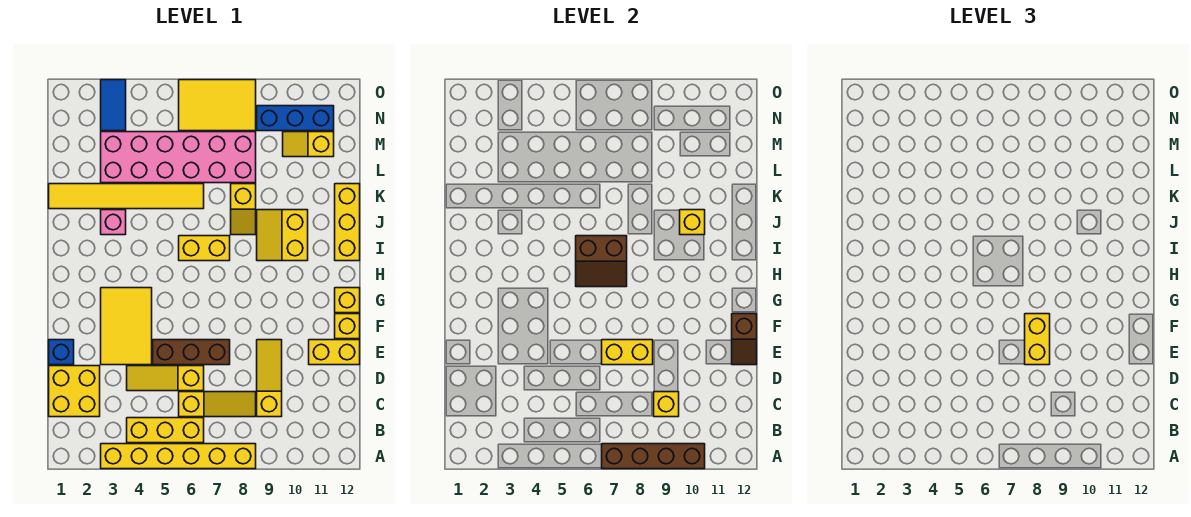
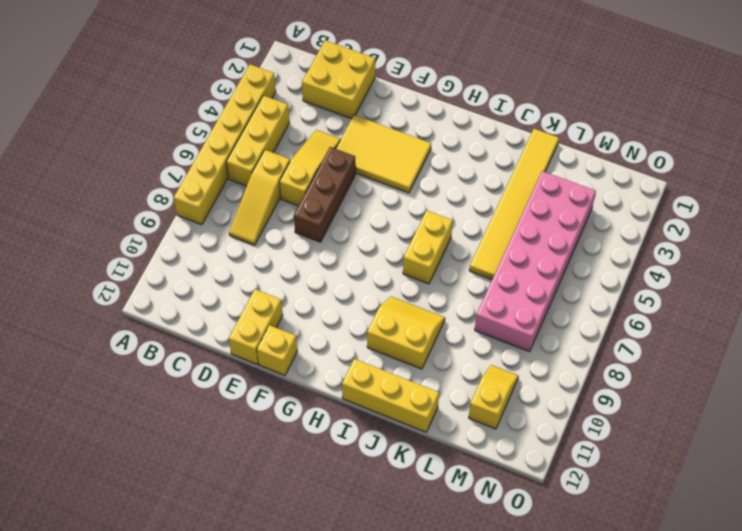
none -> yellow 1x3 slope [257,340,282,417]
none -> blue 1x1 brick [49,340,74,365]
none -> yellow 1x1 brick [335,288,360,313]
none -> pink 1x1 brick [101,210,126,235]

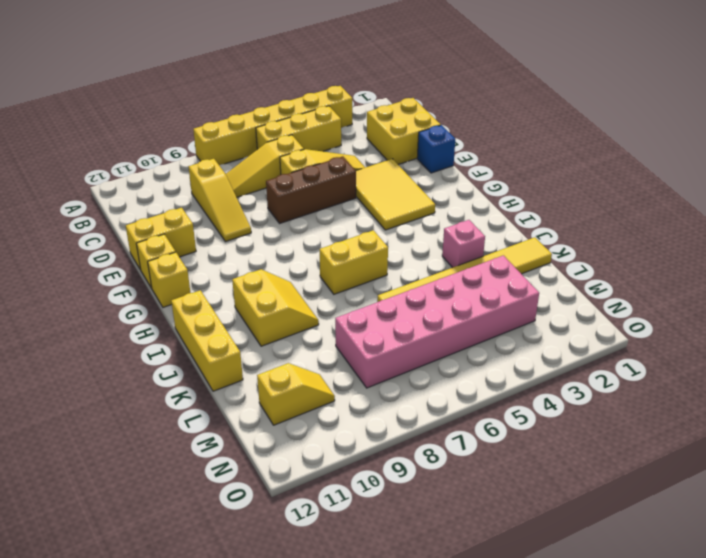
none -> yellow 1x2 slope [231,184,256,235]
none -> blue 1x2 tile [101,80,126,131]
none -> yellow 2x3 tile [179,80,256,131]
none -> blue 1x3 brick [257,106,334,131]

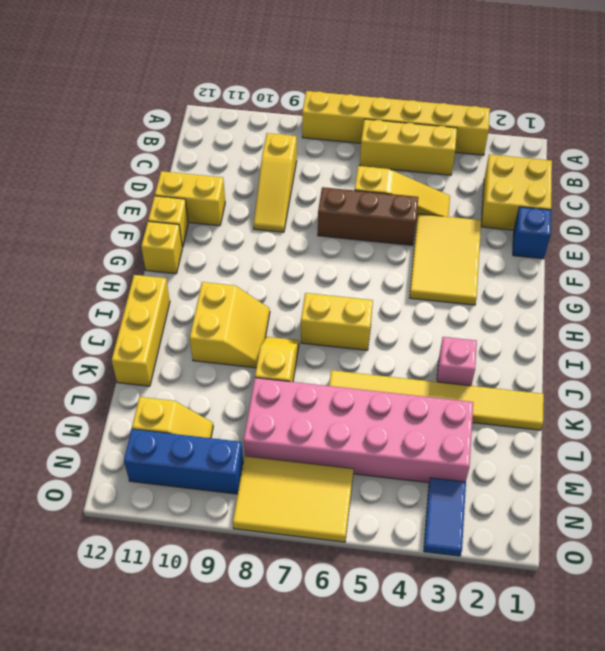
none -> yellow 1x3 slope [179,392,256,417]
none -> brown 1x4 brick [602,444,705,469]
none -> yellow 1x1 brick [654,392,679,417]
none -> yellow 1x2 brick [602,340,653,365]

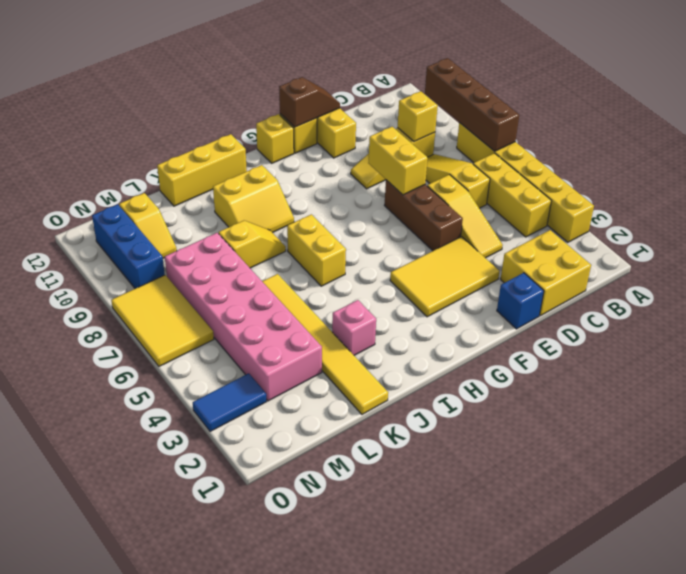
none -> brown 2x2 slope [576,236,627,287]
none -> yellow 1x1 brick [680,210,705,235]
none -> yellow 1x2 brick [1025,314,1050,365]

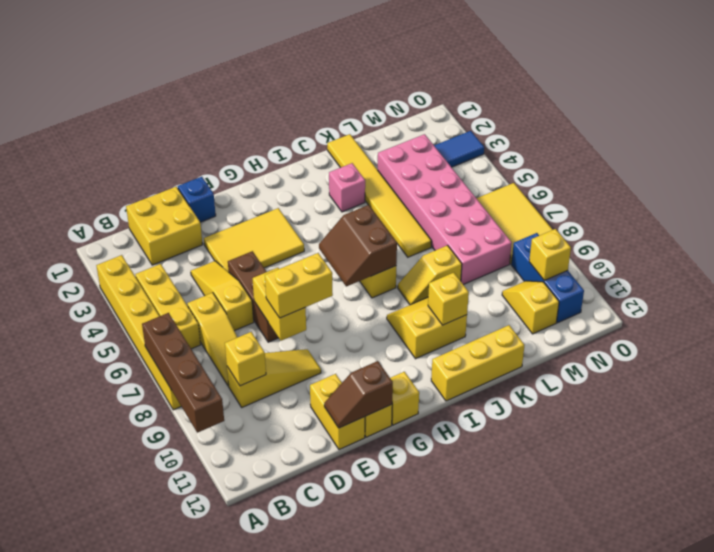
yellow 1x1 brick [529,229,571,280] -> none

